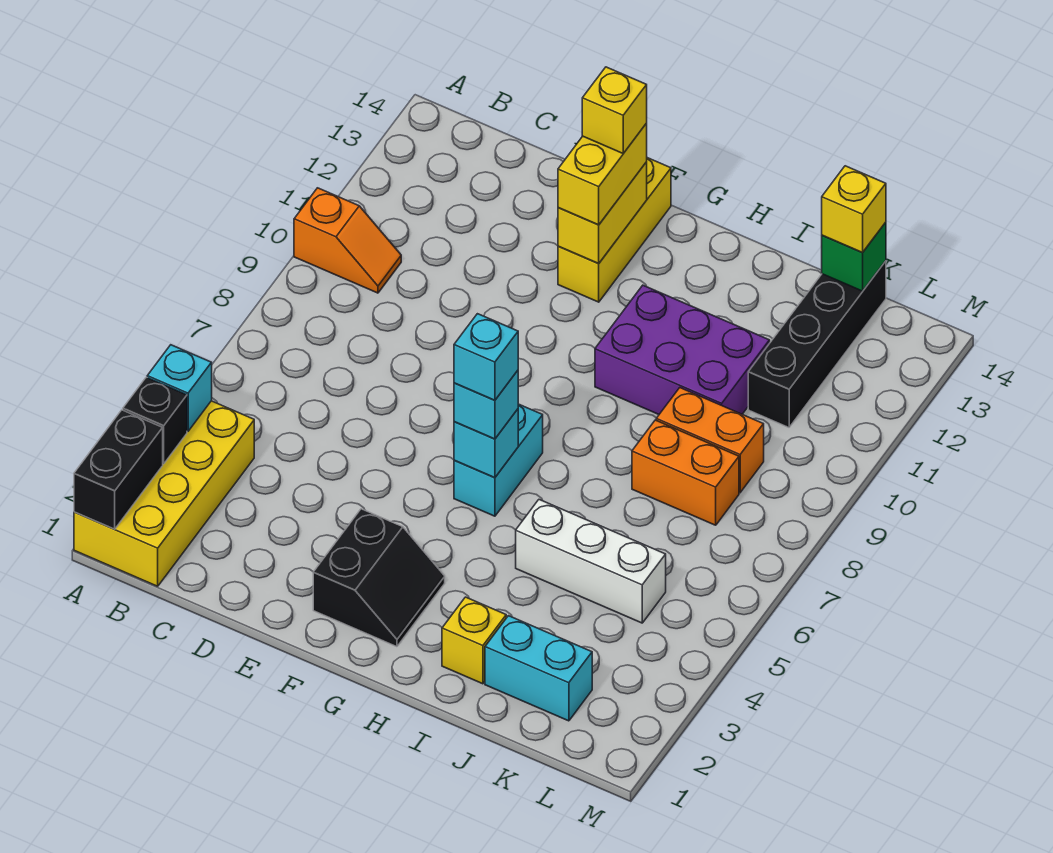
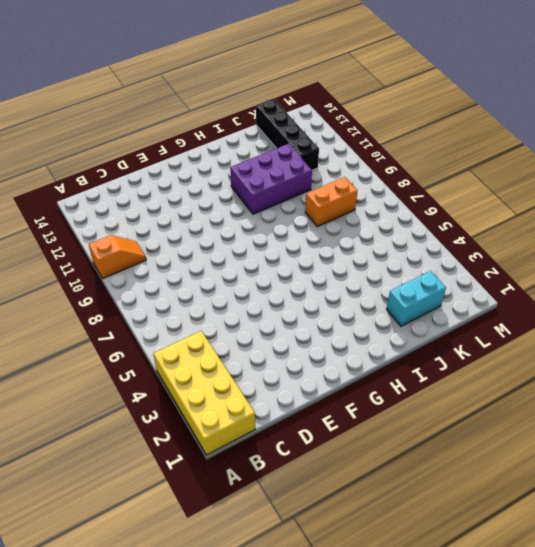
none -> black 2x2 slope [313,509,445,647]
none -> yellow 1x3 brick [558,158,671,302]
none -> cyan 1x2 brick [454,404,543,516]

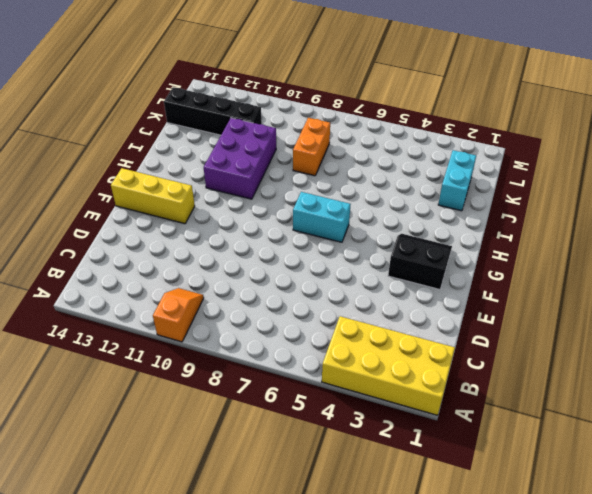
none -> yellow 1x1 brick [442,597,506,684]
none -> white 1x3 brick [516,500,666,623]
none -> orange 1x2 brick [656,388,764,493]

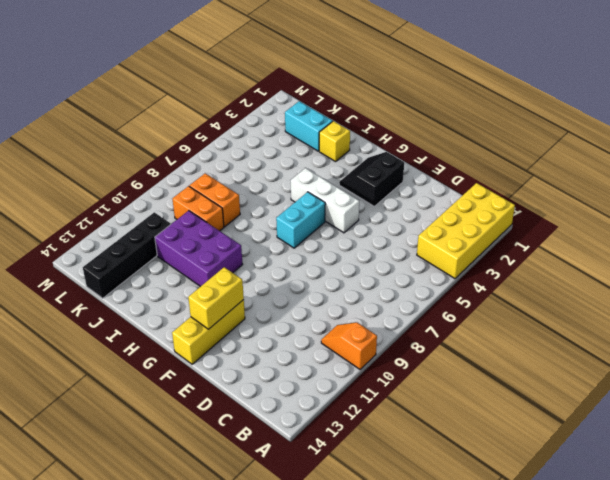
white 1x3 brick [291,168,359,233] -> white 1x3 brick moved to [516,500,666,623]
none -> black 1x2 brick [74,410,163,529]
none -> black 1x1 brick [123,377,187,464]
none -> cyan 1x1 brick [147,345,212,431]

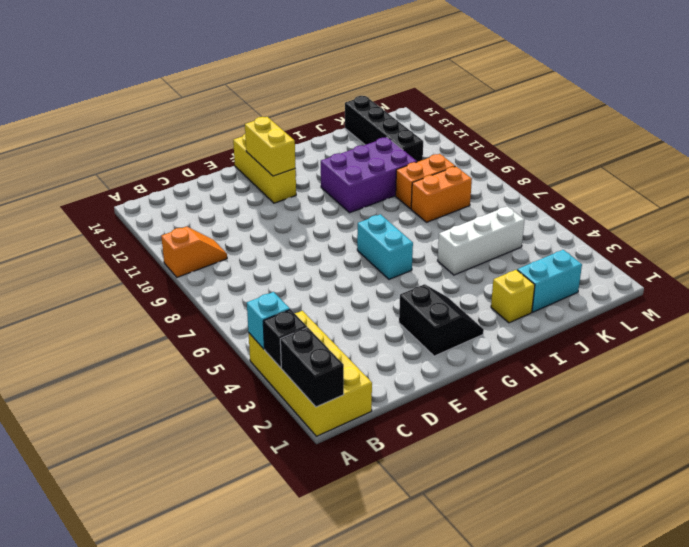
none -> cyan 1x1 brick [454,409,518,478]
none -> green 1x1 brick [822,222,886,291]
none -> yellow 1x2 brick [558,123,647,225]

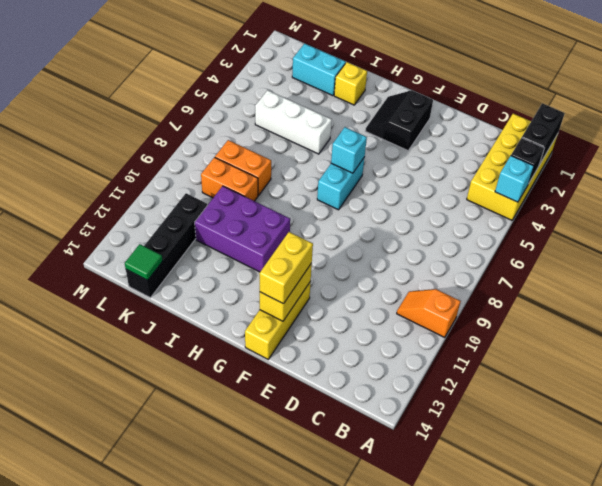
green 1x1 tile [125,244,163,280] -> green 1x1 brick [822,222,886,291]
none -> cyan 1x1 brick [454,371,518,439]
none -> yellow 1x1 brick [822,166,886,252]
none -> yellow 1x1 brick [582,67,647,153]

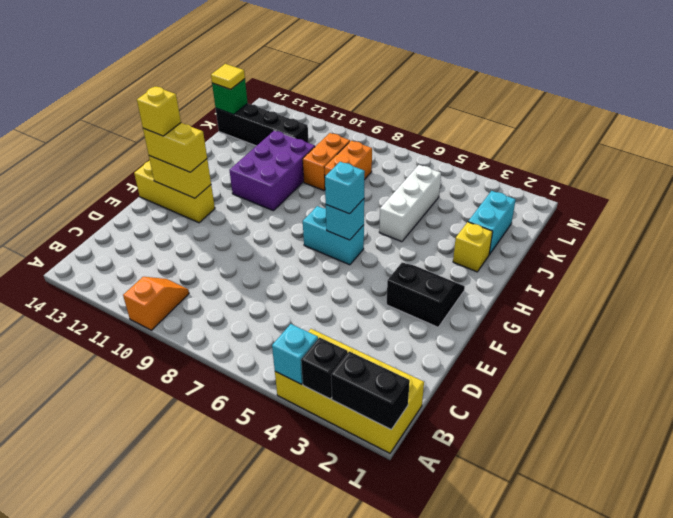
yellow 1x1 tile [211,64,245,89] -> yellow 1x1 brick [822,166,886,252]
none -> cyan 1x1 brick [454,314,518,400]

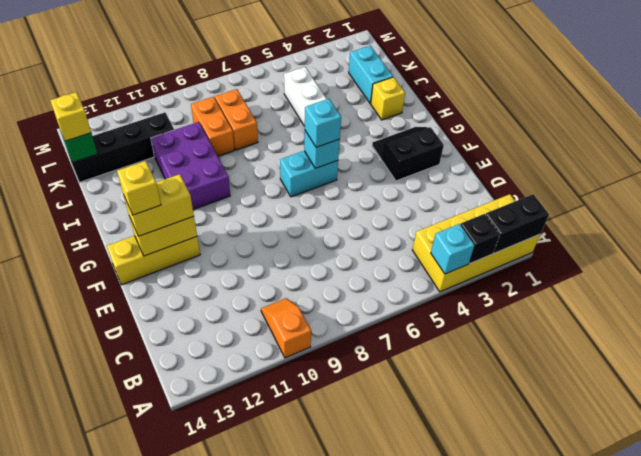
none -> cyan 1x1 brick [454,314,518,400]

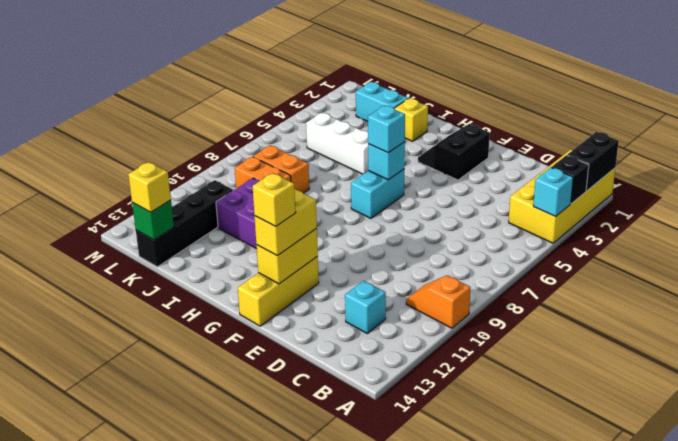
cyan 1x1 brick [345,281,386,333] -> cyan 1x1 brick moved to [454,314,518,400]

